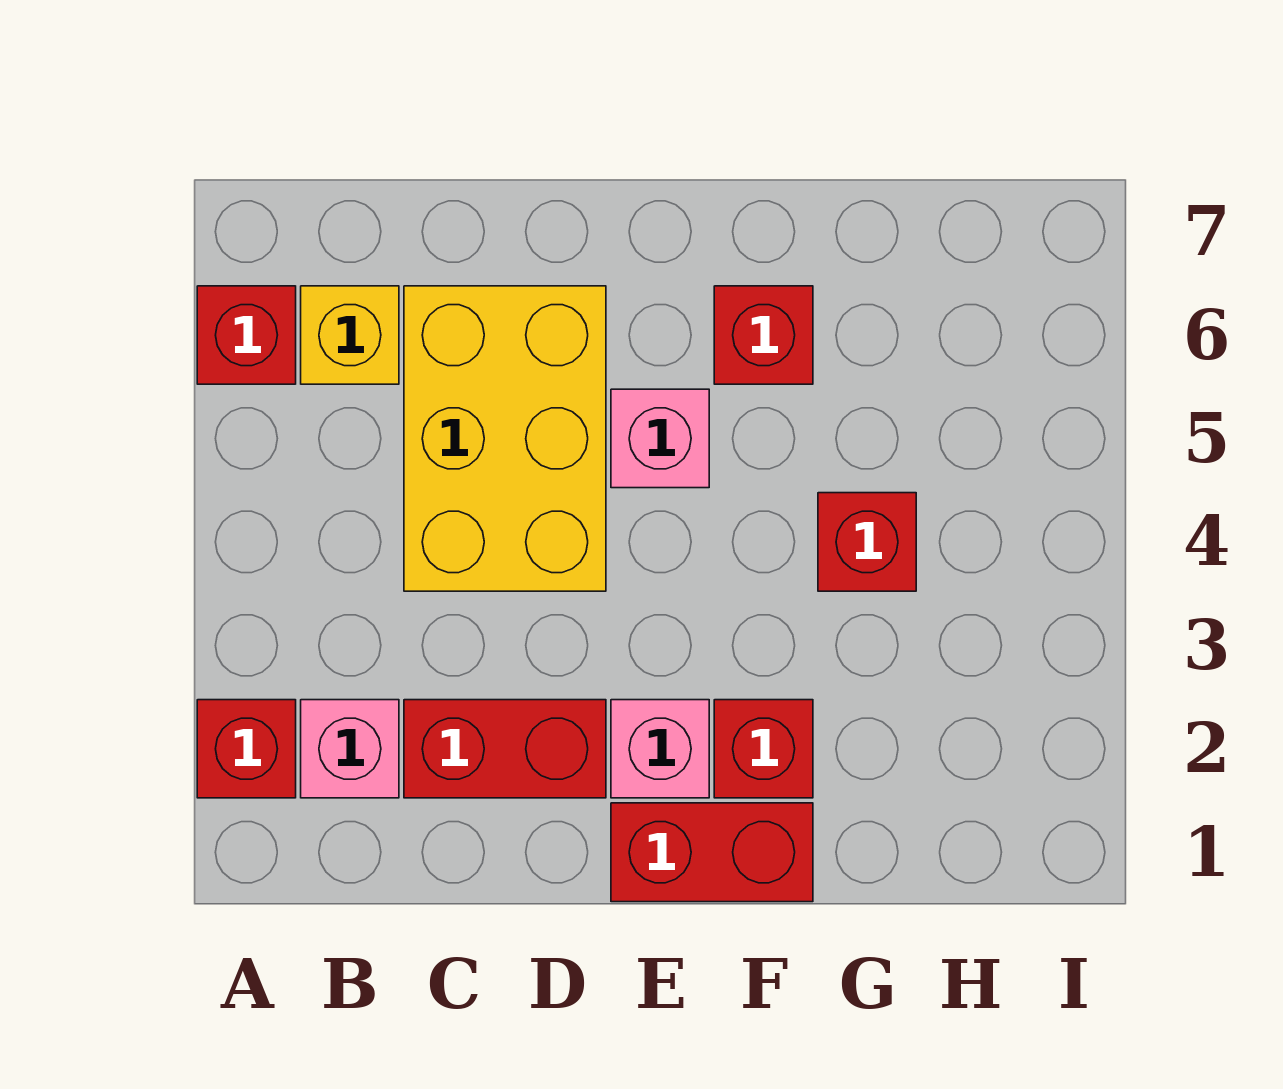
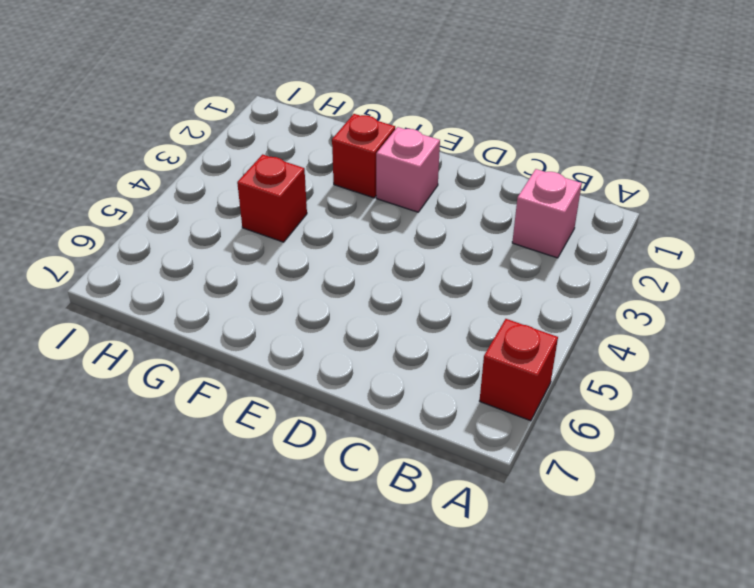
none -> red 1x1 brick [197,700,296,798]
none -> yellow 1x1 brick [301,286,399,384]
none -> red 1x2 brick [404,700,606,798]

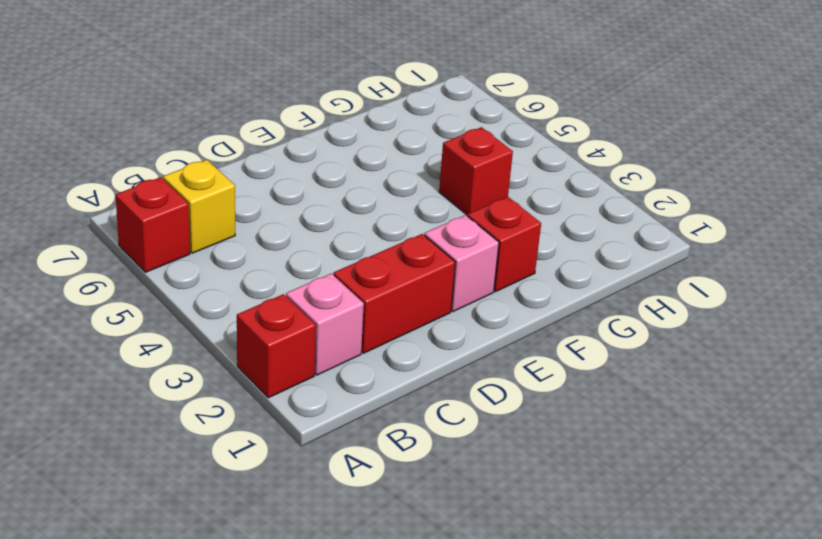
none -> yellow 2x3 brick [404,286,606,591]
none -> red 1x2 brick [611,803,813,902]
none -> pink 1x1 brick [611,389,709,488]

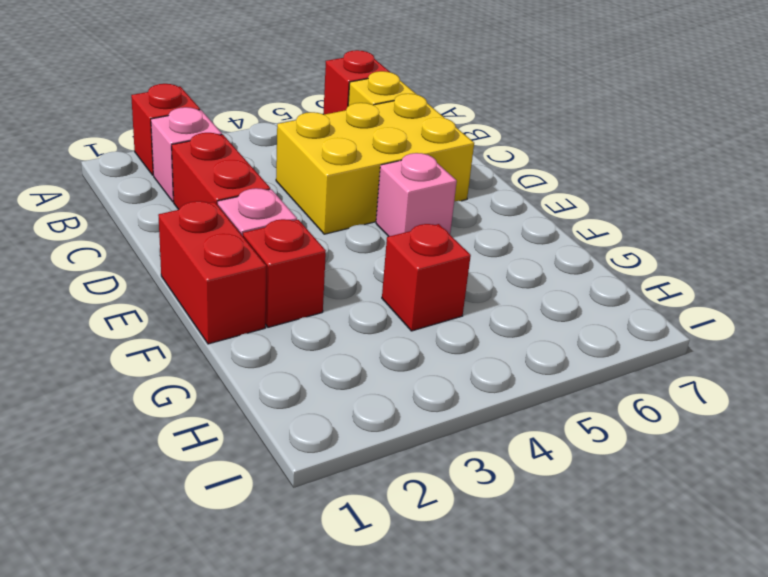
none -> red 1x1 brick [714,286,813,384]

